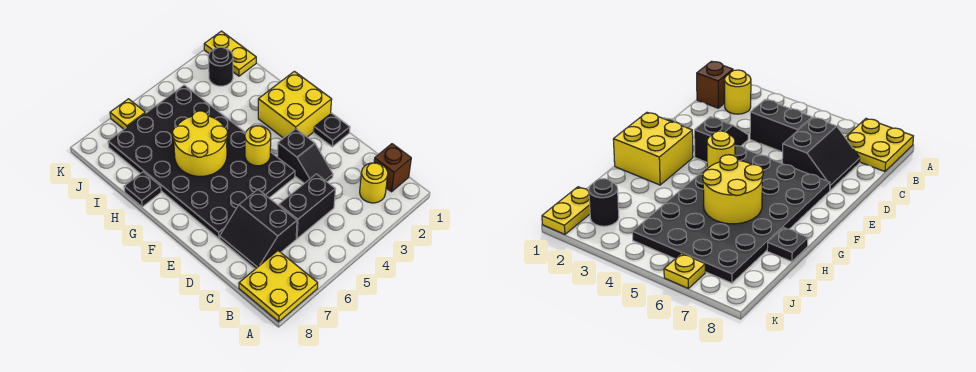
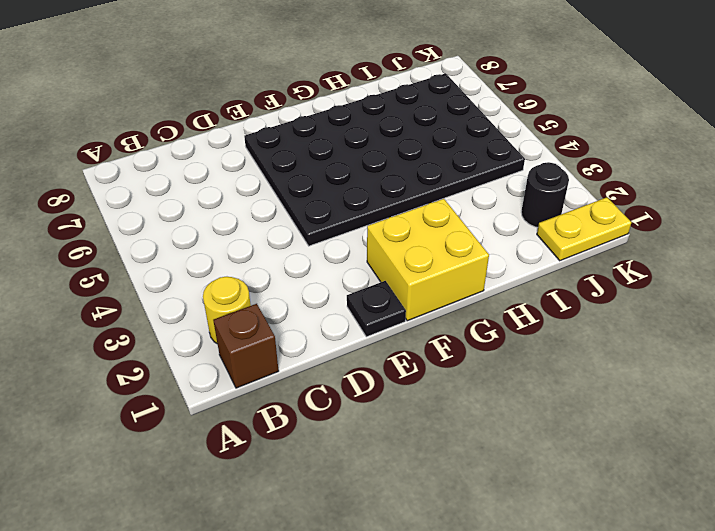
none -> yellow 2x2 plate [239,251,318,322]
none -> black 1x2 brick [279,174,335,238]
none -> black 2x2 slope [220,190,297,269]

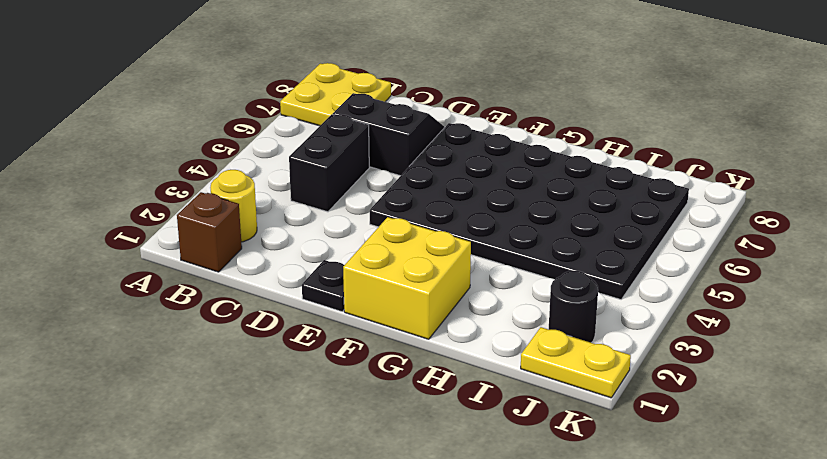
none -> black 1x2 slope [277,129,333,183]
none -> black 1x1 plate [124,172,161,207]
none -> yellow 1x1 plate [110,99,145,129]

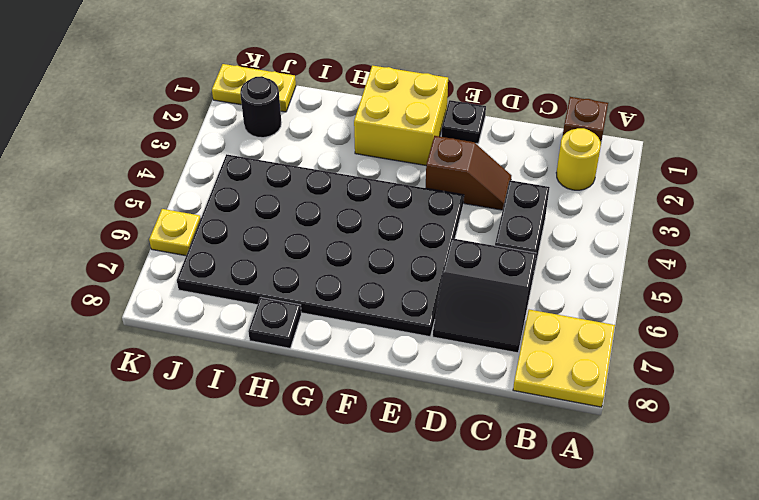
brown 1x2 slope [426,136,512,210] -> black 1x2 slope [277,129,333,183]
none -> yellow 1x1 round brick [245,126,271,166]
none -> yellow 2x2 round brick [173,111,227,176]

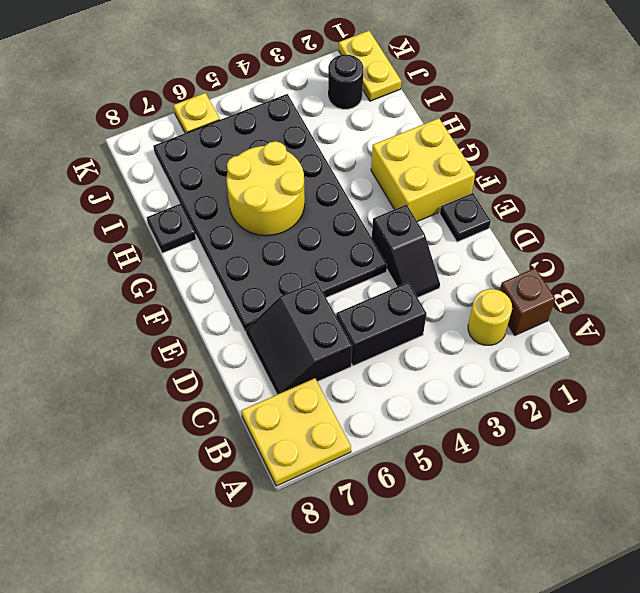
none -> yellow 1x1 round brick [245,126,271,166]

